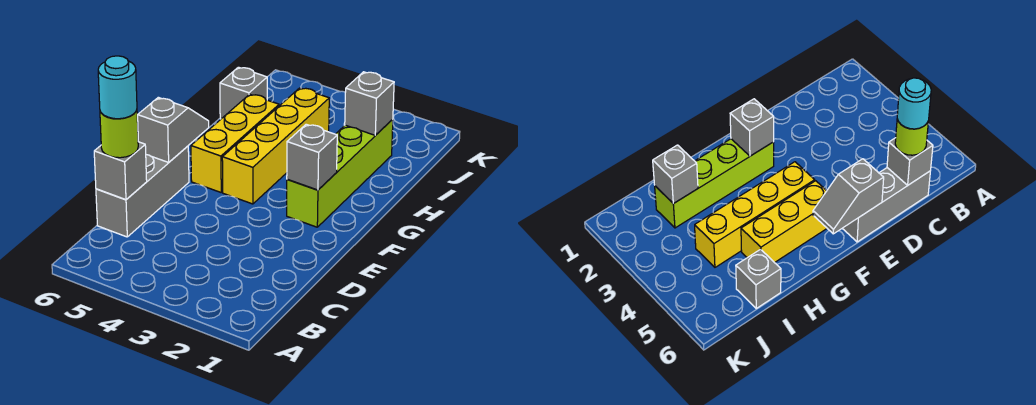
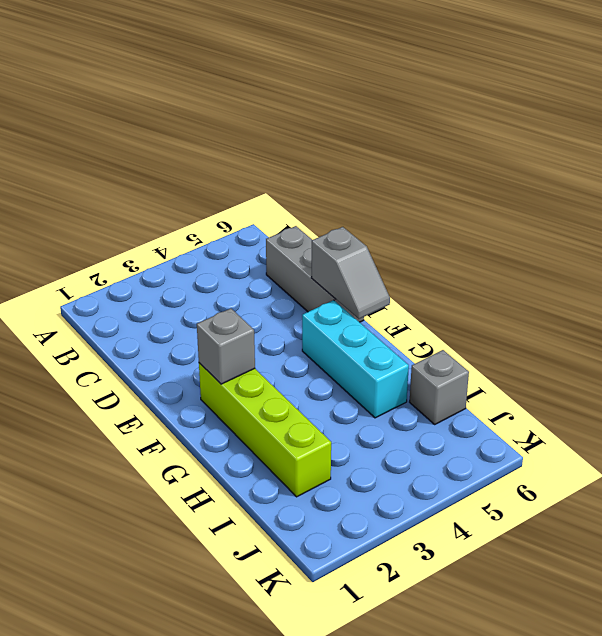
cyan 1x3 brick [302,300,409,418] -> yellow 1x3 brick [191,94,279,192]
none -> yellow 1x4 brick [222,88,329,204]
none -> grey 1x1 brick [94,142,147,200]

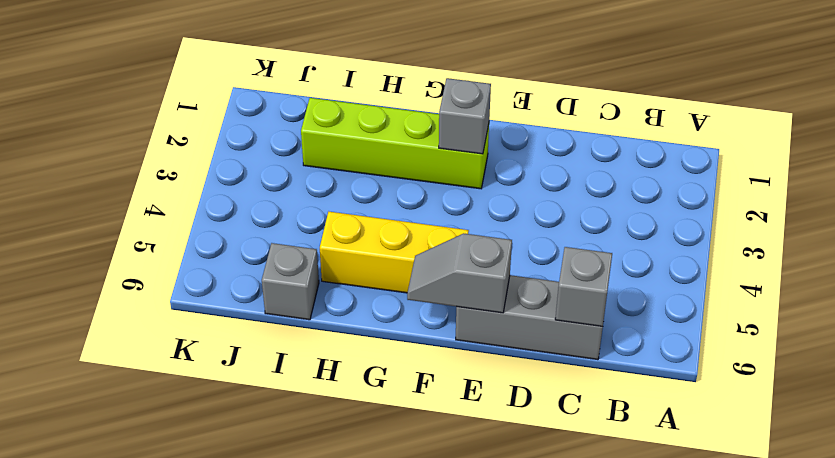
none -> yellow 1x4 brick [222,88,329,204]
none -> grey 1x1 brick [345,72,394,135]

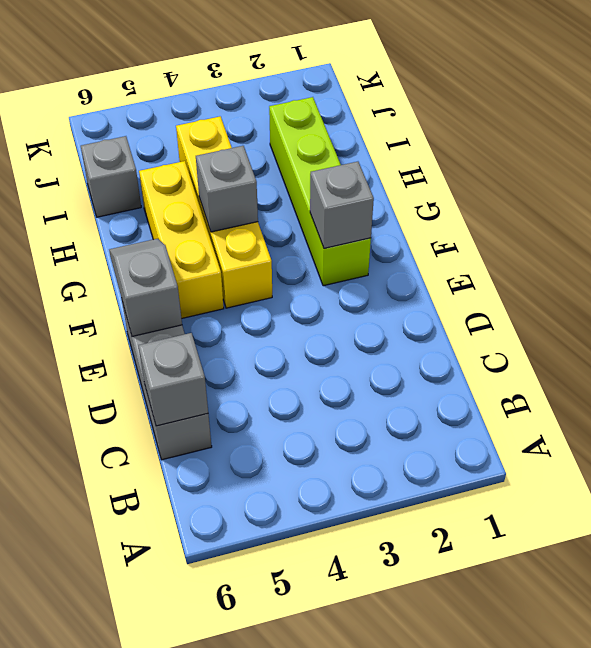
grey 1x1 brick [196,146,258,232] -> grey 1x1 brick moved to [345,72,394,135]
none -> lime 1x1 round brick [100,110,138,158]
none -> cyan 1x1 round brick [98,56,137,119]

